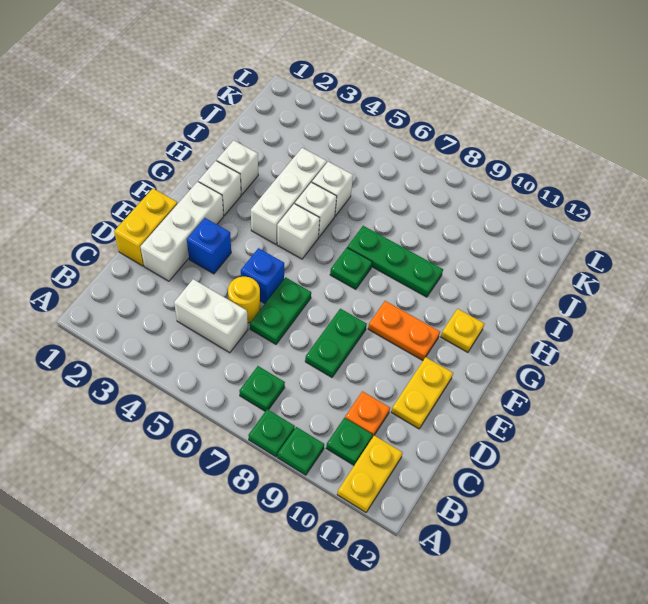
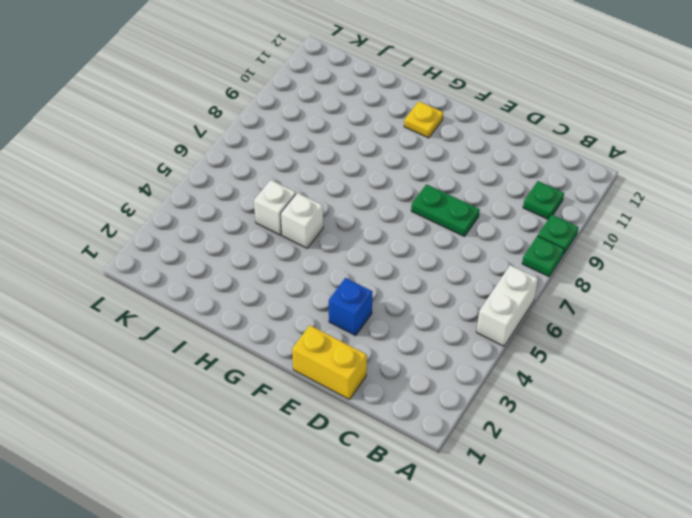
white 1x2 brick [476,265,538,346] -> white 1x2 brick moved to [174,279,248,353]
none -> yellow 1x2 plate [337,436,403,512]
none -> green 1x1 plate [240,366,285,411]
none -> orange 1x1 plate [345,391,390,438]

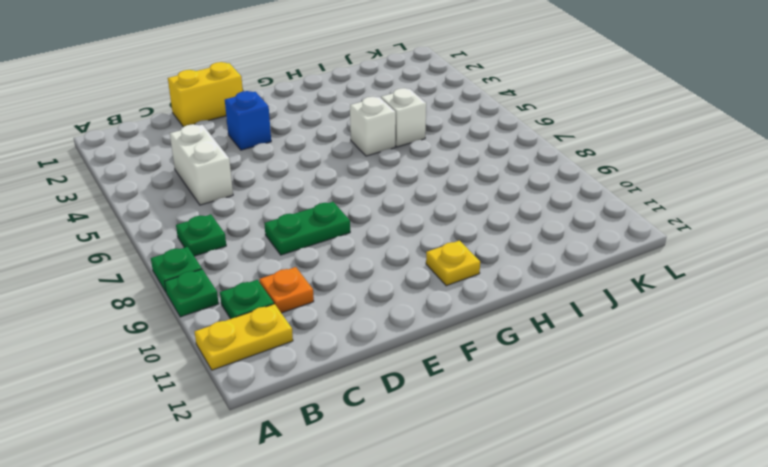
none -> white 1x3 brick [141,182,224,281]
none -> yellow 1x1 round brick [228,277,260,323]
none -> green 1x2 plate [250,277,311,344]

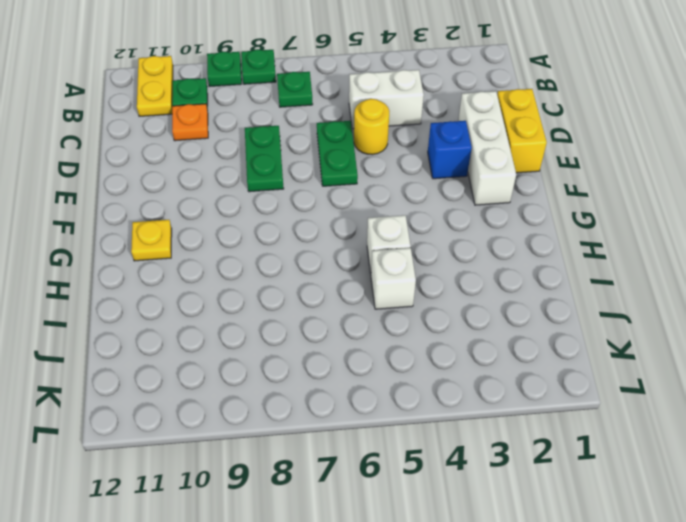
none -> yellow 1x2 plate [391,357,453,429]
none -> blue 1x1 brick [241,248,284,303]
none -> orange 1x2 plate [368,301,440,360]

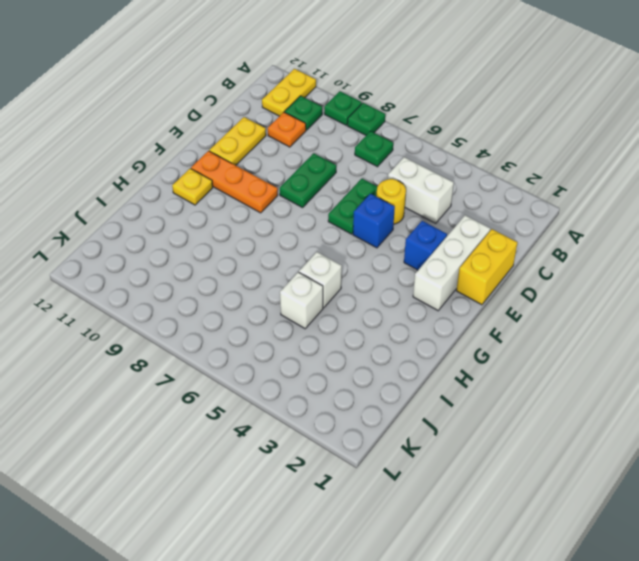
orange 1x3 plate [191,151,278,213] -> orange 1x2 plate [368,301,440,360]
none -> white 1x1 brick [198,161,241,215]
none -> white 1x3 brick [251,148,327,244]
none -> white 1x1 brick [277,204,320,259]

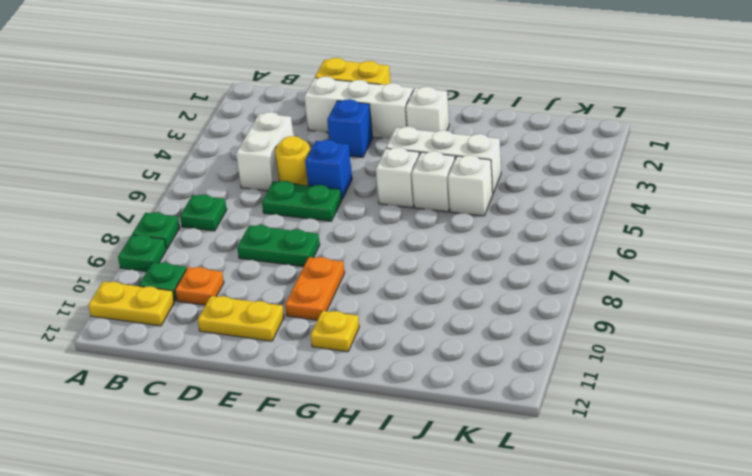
none -> green 1x1 plate [330,248,372,289]
none -> white 1x1 brick [217,140,258,195]
none -> green 1x3 plate [347,226,443,297]

